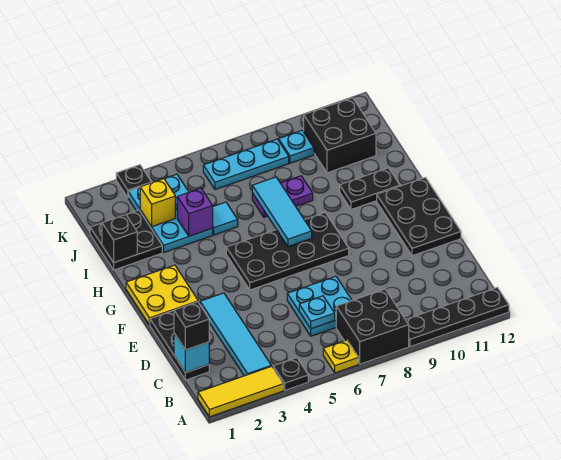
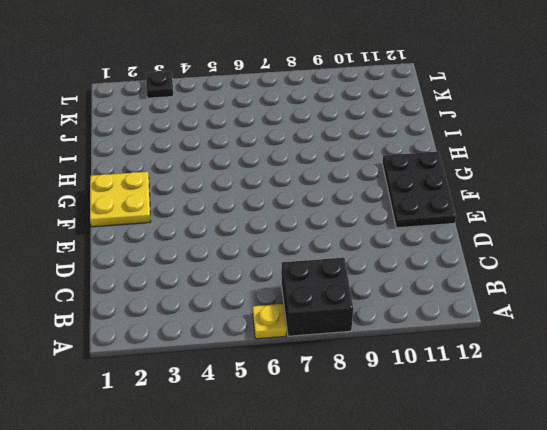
none -> yellow 1x3 tile [198,366,283,417]
none -> black 1x1 plate [273,358,308,390]
none -> black 1x4 plate [406,287,509,347]

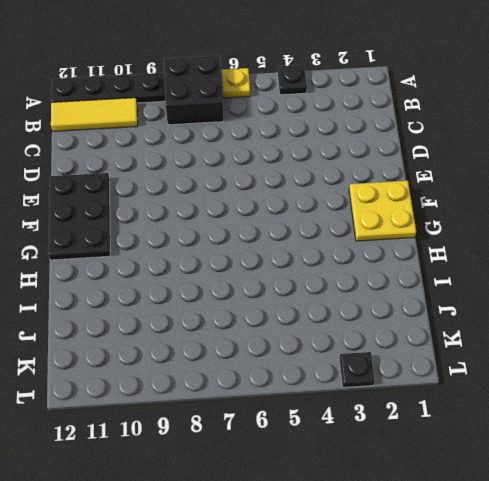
yellow 1x3 tile [51,98,138,131] -> yellow 1x3 tile moved to [198,366,283,417]
none -> cyan 1x4 tile [200,293,271,376]
none -> black 1x3 plate [150,311,209,380]
none -> cyan 2x2 plate [287,276,352,336]

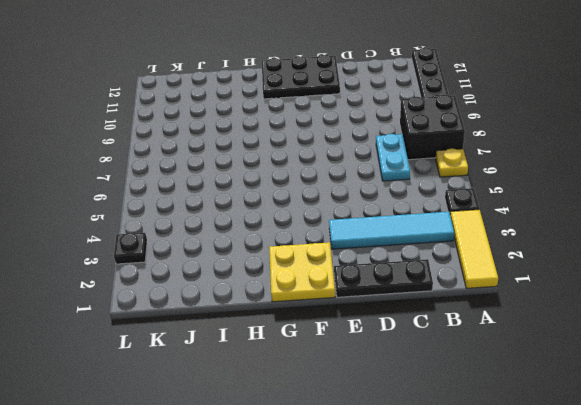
cyan 1x2 plate [376,134,410,181] -> cyan 2x2 plate [287,276,352,336]
none -> black 2x4 plate [226,213,349,290]
none -> black 1x2 plate [340,168,400,209]
none -> black 2x2 plate [90,210,162,270]

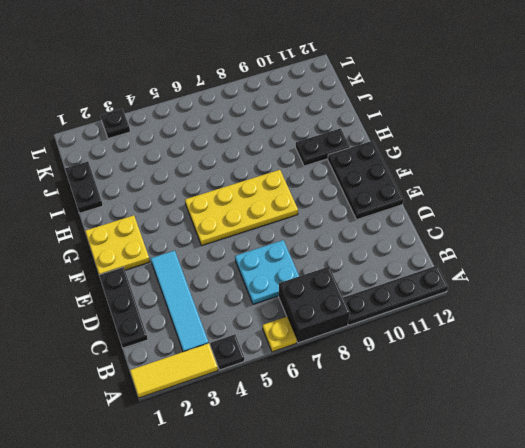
yellow 2x4 plate [185,170,298,245] -> black 2x4 plate [226,213,349,290]
black 1x2 plate [65,162,103,213] -> black 2x2 plate [90,210,162,270]
none -> cyan 2x3 plate [128,174,213,252]
none -> cyan 1x1 tile [213,202,238,235]
none -> purple 1x2 plate [252,176,313,217]

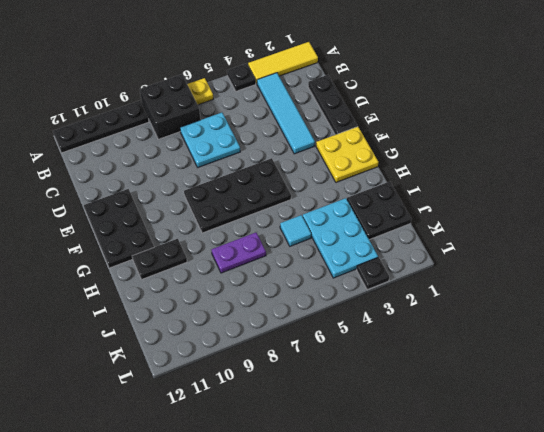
none -> black 2x2 brick [304,98,376,173]
none -> cyan 1x3 plate [203,139,289,189]
none -> cyan 1x1 plate [279,130,314,163]

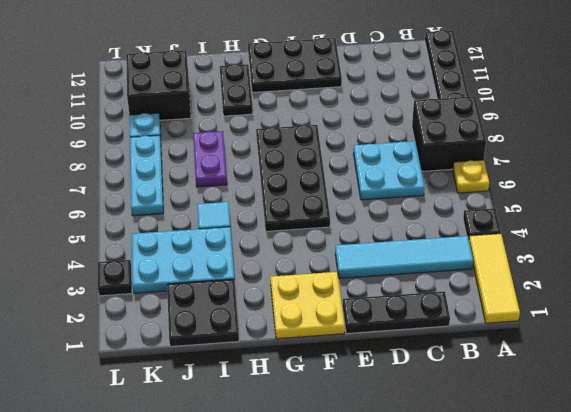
none -> cyan 1x1 brick [174,333,209,373]
none -> cyan 1x1 plate [299,296,335,329]
none -> cyan 1x3 tile [252,177,312,246]

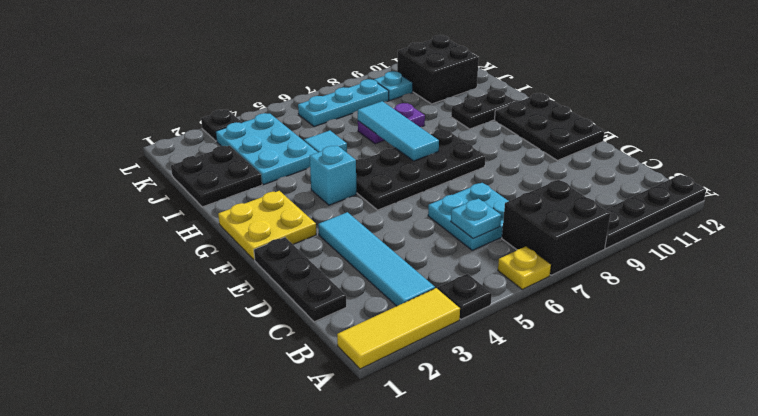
cyan 1x1 brick [310,146,356,205] -> cyan 1x1 brick moved to [174,333,209,373]
none -> black 1x1 brick [102,215,137,263]
none -> purple 1x1 brick [177,188,213,236]
none -> yellow 1x1 brick [140,179,175,226]

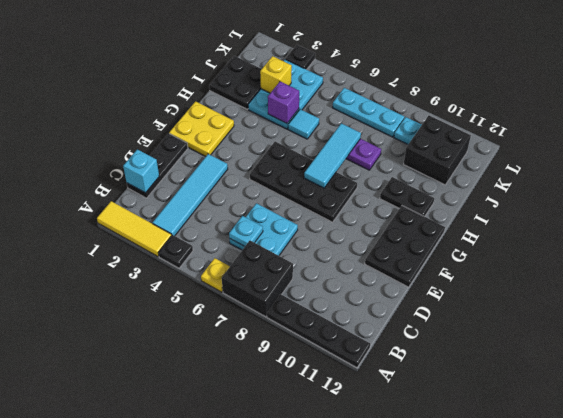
none -> black 1x1 brick [102,215,137,263]
none -> black 1x1 brick [174,302,209,350]

